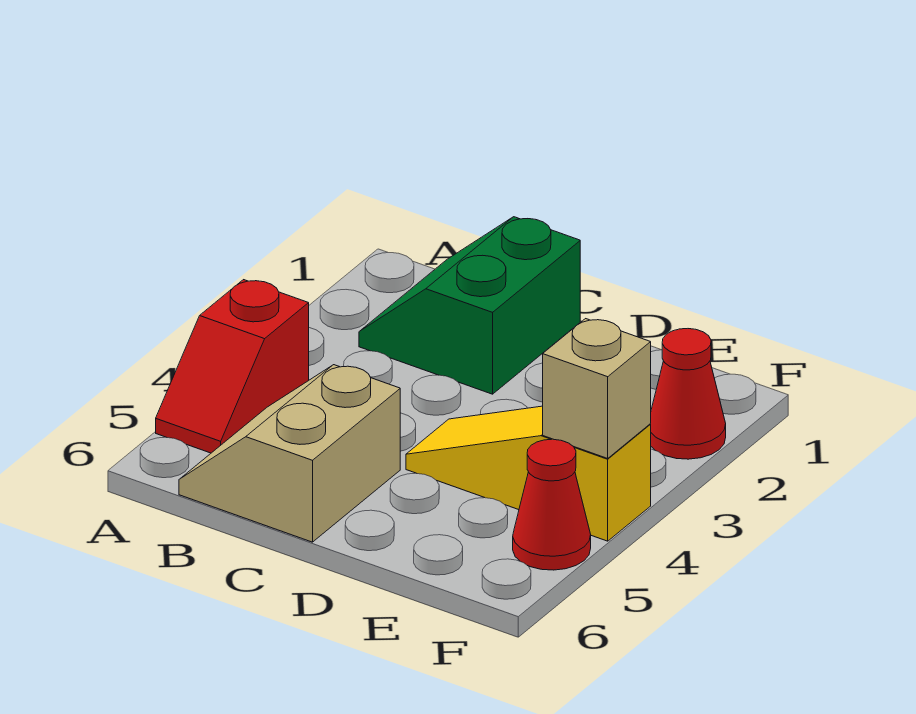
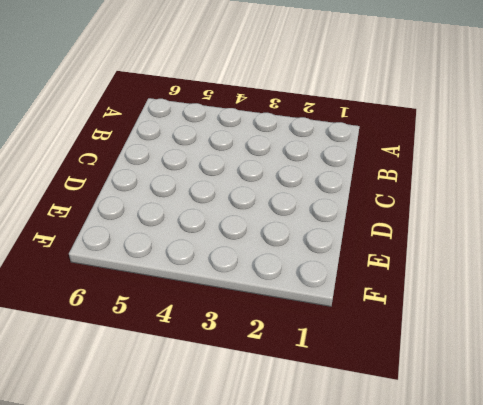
none -> red 1x2 slope [156,280,309,453]
none -> green 2x2 slope [359,217,580,394]

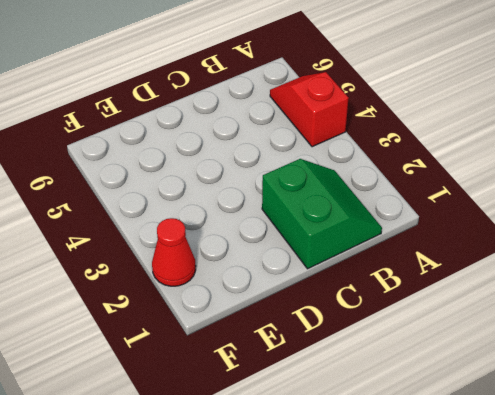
none -> tan 2x2 slope [179,365,400,542]
none -> yellow 1x3 slope [406,406,651,541]

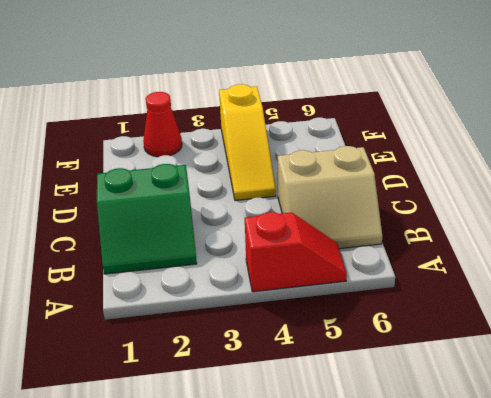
none -> red 1x1 cone [513,439,591,570]
none -> tan 1x1 brick [543,319,651,458]

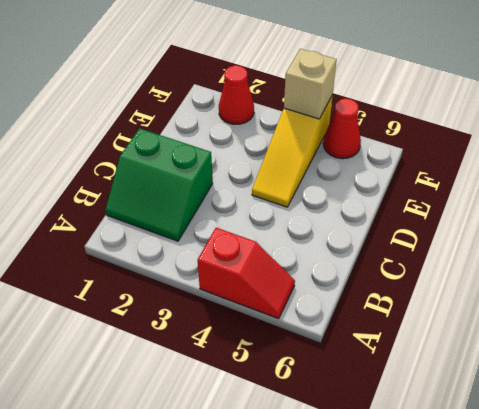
none -> tan 2x2 slope [179,365,400,542]

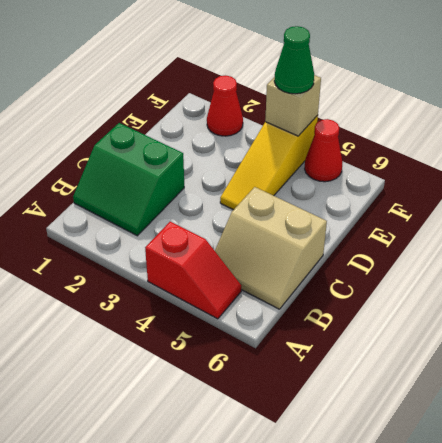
green 1x1 cone [274,26,314,94] -> none

